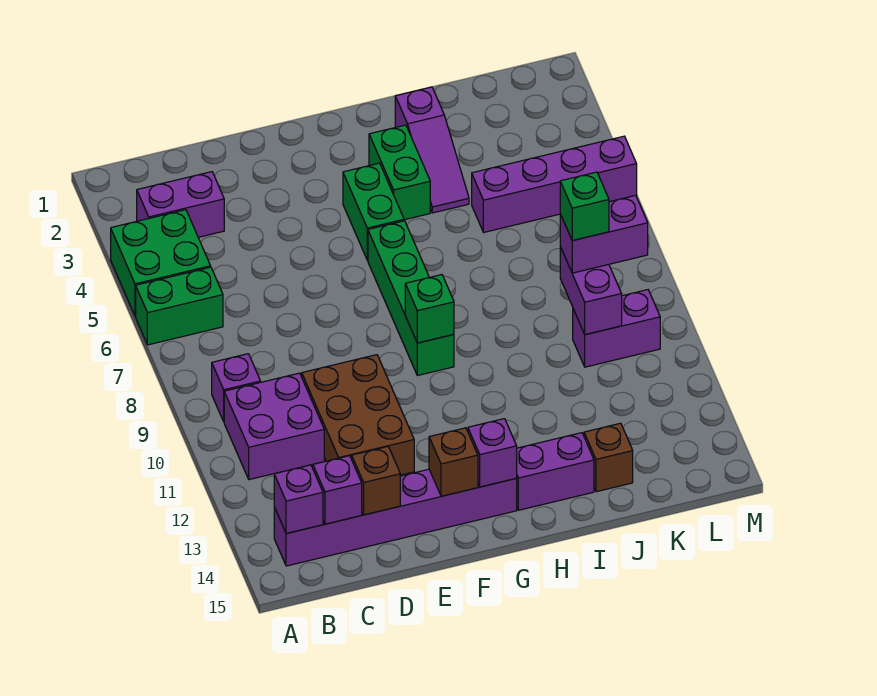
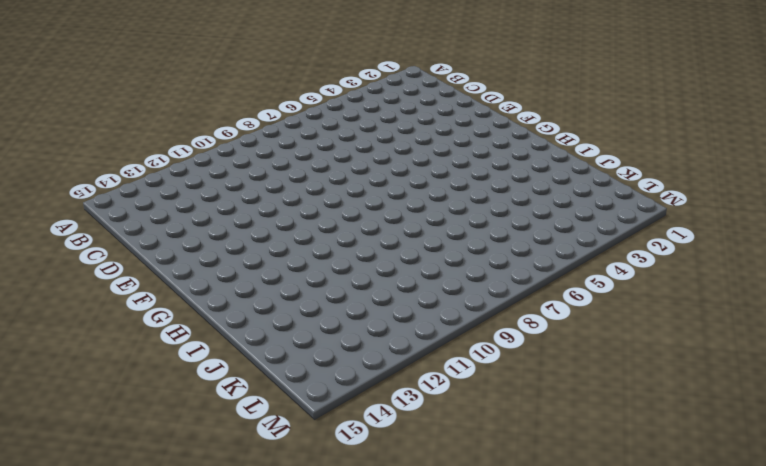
none -> green 2x2 brick [110,210,211,316]
none -> green 1x2 brick [136,267,223,345]
none -> purple 1x2 brick [137,172,224,237]

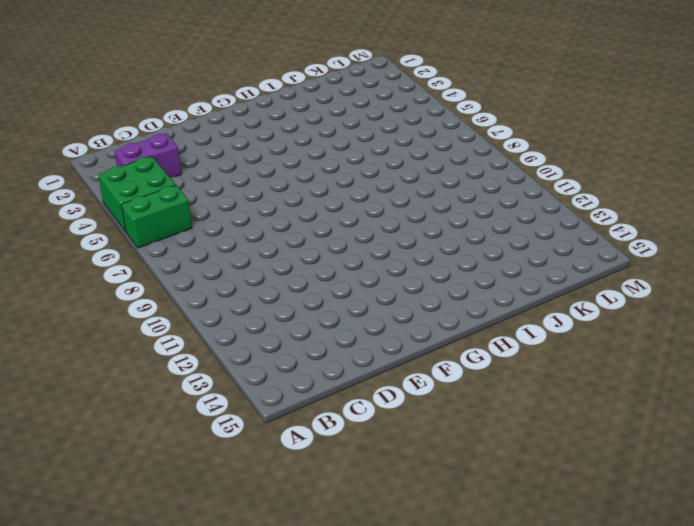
none -> purple 1x1 brick [212,354,261,421]
none -> purple 2x2 brick [224,373,324,480]
none -> purple 1x6 brick [274,469,517,566]

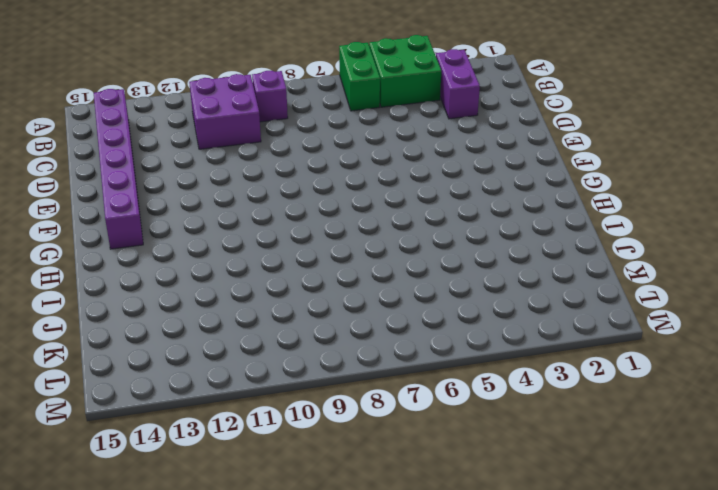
none -> brown 2x3 brick [302,355,414,475]
none -> green 1x2 brick [343,163,404,260]
none -> green 1x4 brick [368,221,454,376]

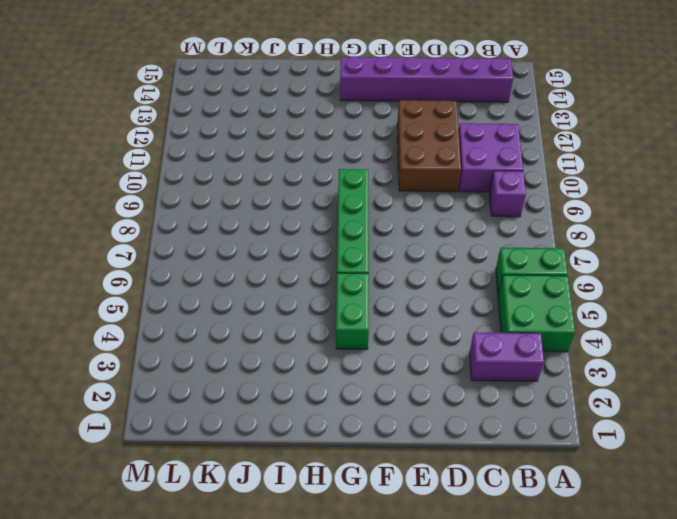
none -> green 1x2 brick [369,125,430,220]
none -> purple 1x2 brick [516,433,594,510]
none -> purple 1x3 slope [395,87,469,213]

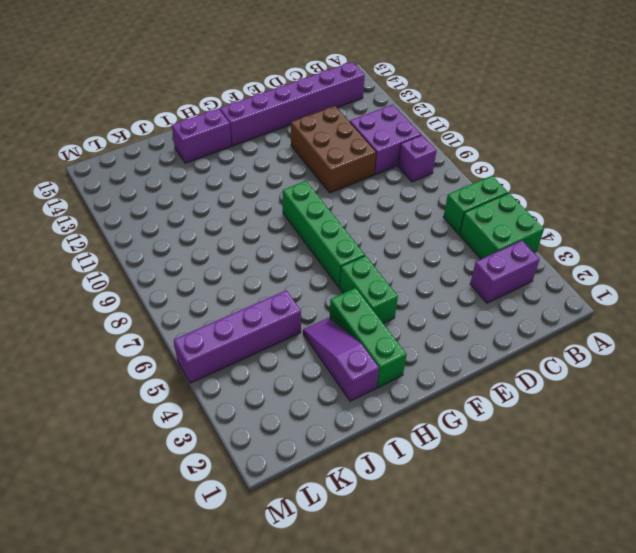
green 1x3 brick [329,288,407,388] -> green 1x2 brick [369,125,430,220]
none -> brown 1x1 brick [584,423,633,492]
none -> purple 1x2 brick [573,290,660,367]
none -> purple 1x1 brick [274,465,323,534]

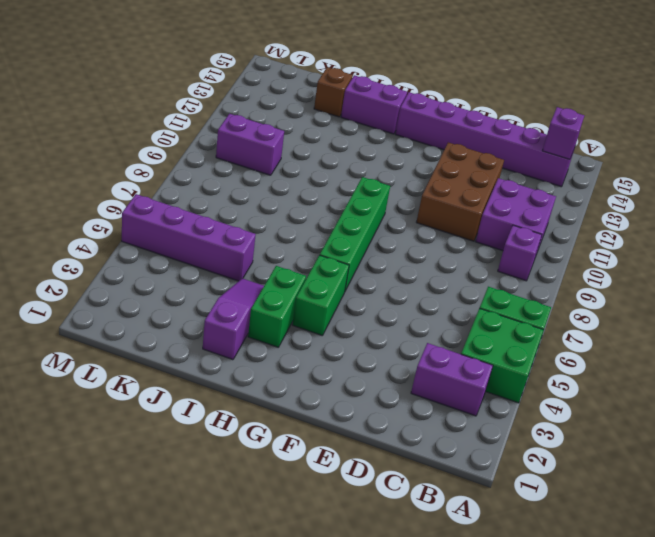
none -> purple 1x1 brick [313,456,362,524]
none -> brown 1x1 brick [352,447,400,515]
none -> brown 1x1 brick [429,428,478,496]

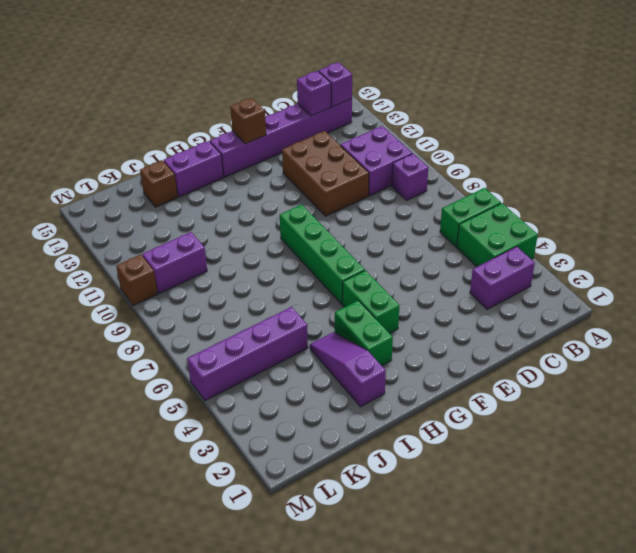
brown 1x1 brick [116,255,157,305] -> brown 1x1 brick moved to [352,447,400,515]
none -> green 1x1 brick [405,275,454,343]
none -> purple 1x1 brick [468,419,517,487]
none -> purple 1x2 brick [560,247,622,335]

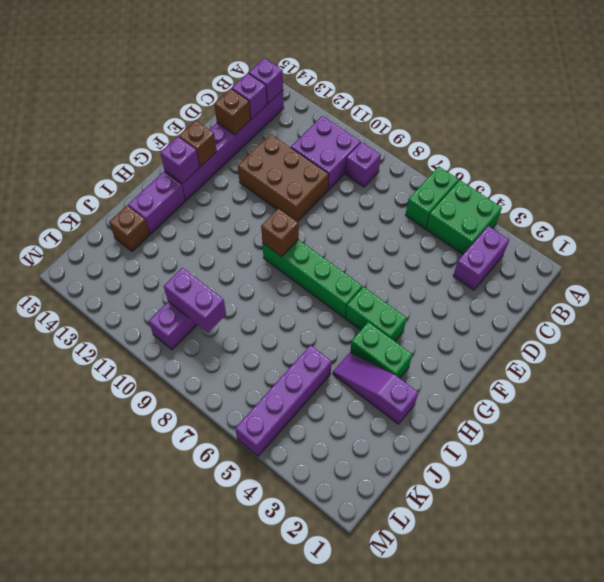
brown 1x1 brick [261,209,299,257] -> green 1x1 brick [405,275,454,343]
none -> purple 1x2 brick [560,195,648,273]
none -> green 1x1 brick [560,172,609,240]

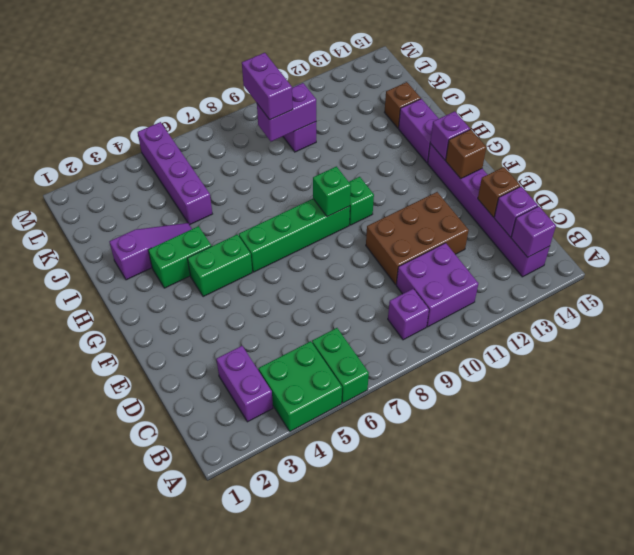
green 1x1 brick [349,177,374,225] -> green 1x1 brick moved to [560,172,609,240]

